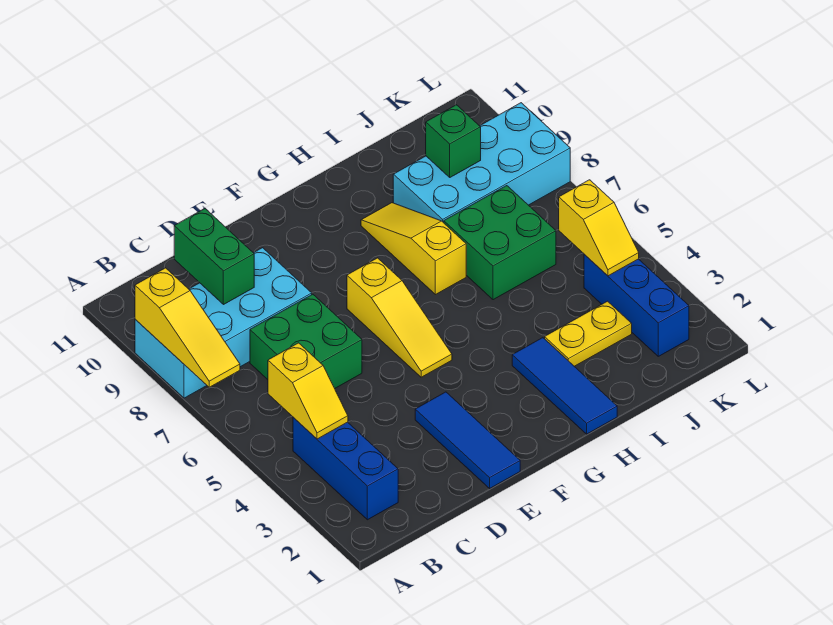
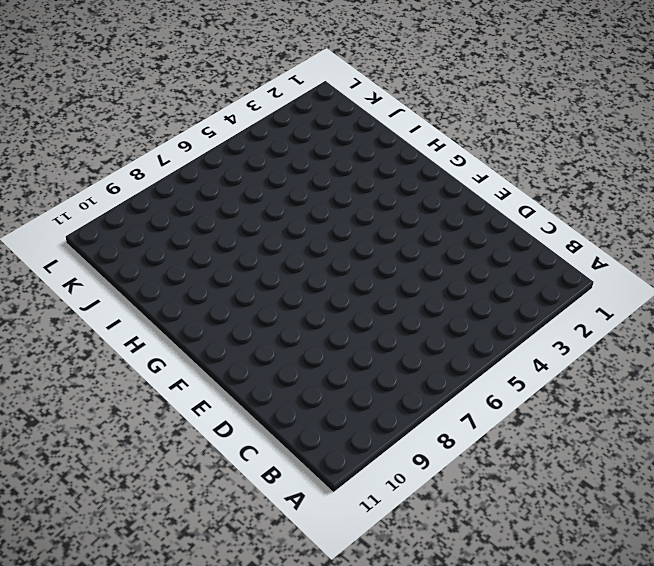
none -> cyan 2x4 brick [135,248,312,398]
none -> blue 1x3 brick [293,417,398,520]
none -> green 2x2 brick [250,294,362,388]

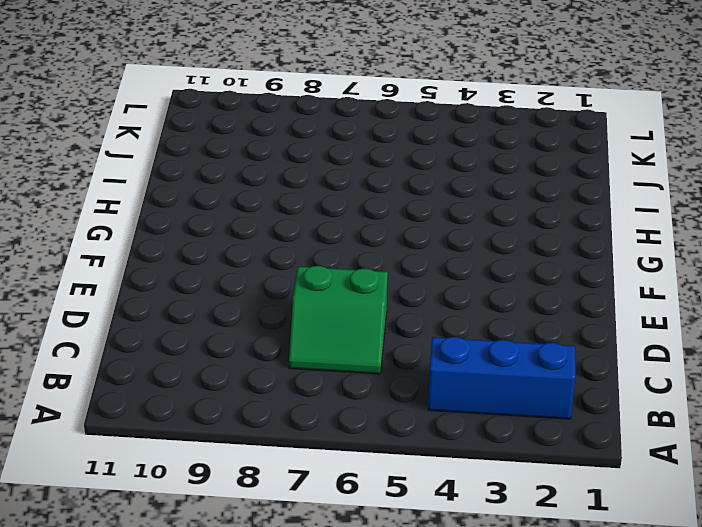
green 2x2 slope [289,266,388,374] -> green 2x2 brick [250,294,362,388]
none -> cyan 2x4 brick [135,248,312,398]
none -> blue 1x3 tile [415,392,520,488]
none -> yellow 1x3 slope [347,258,452,377]

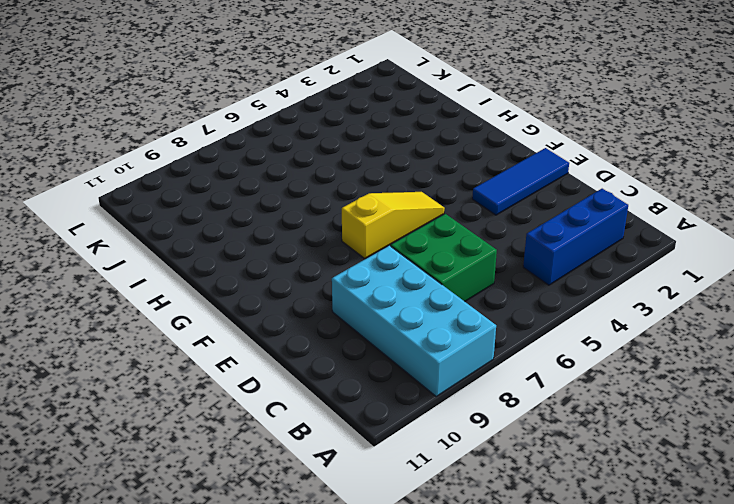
none -> blue 1x3 tile [512,338,617,434]
none -> yellow 1x3 slope [361,203,466,295]
none -> yellow 1x2 plate [545,301,632,366]

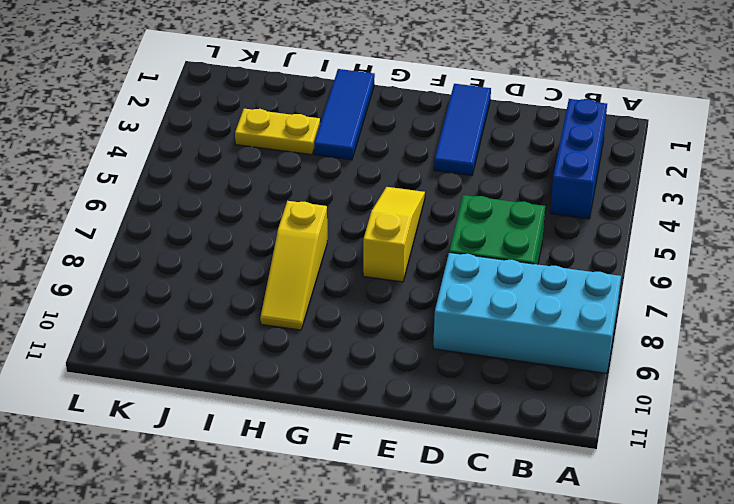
none -> green 2x2 brick [444,186,556,300]
none -> cyan 2x4 brick [393,103,570,223]
none -> blue 1x3 brick [584,255,689,356]

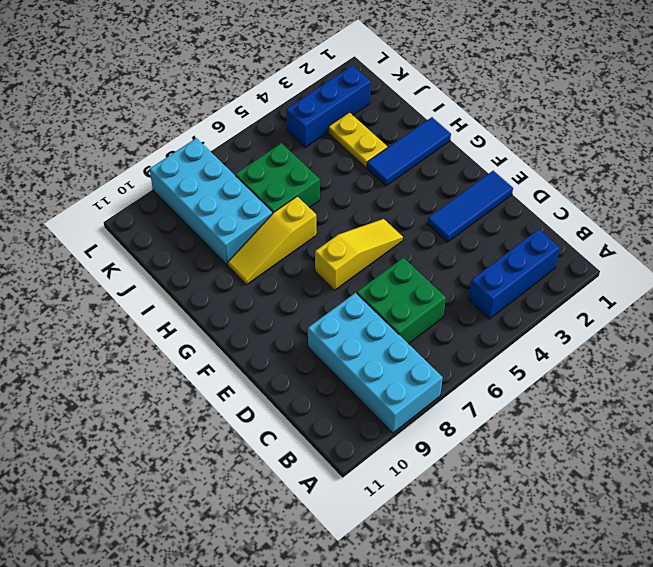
none -> yellow 1x3 slope [135,268,240,387]
none -> yellow 1x2 slope [268,343,348,439]
none -> green 1x2 brick [174,209,254,305]

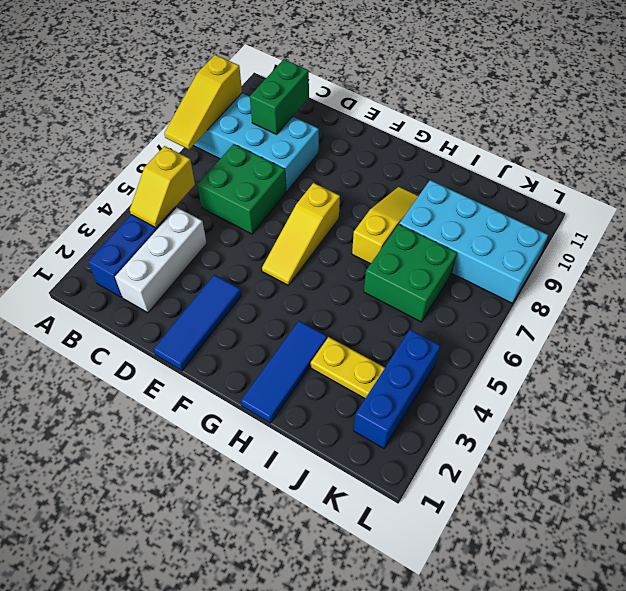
white 1x3 brick [115,208,207,313] -> none
none -> green 1x1 brick [426,105,481,177]
none -> yellow 1x2 slope [559,180,639,276]

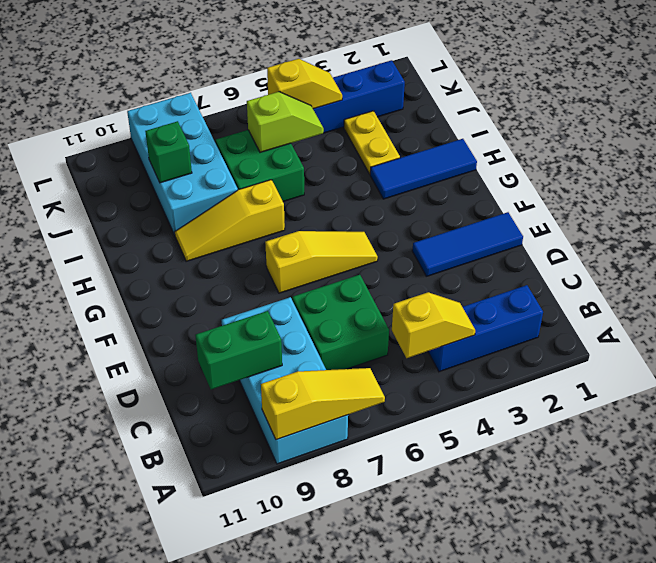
lime 1x2 slope [247,92,324,152] -> none

